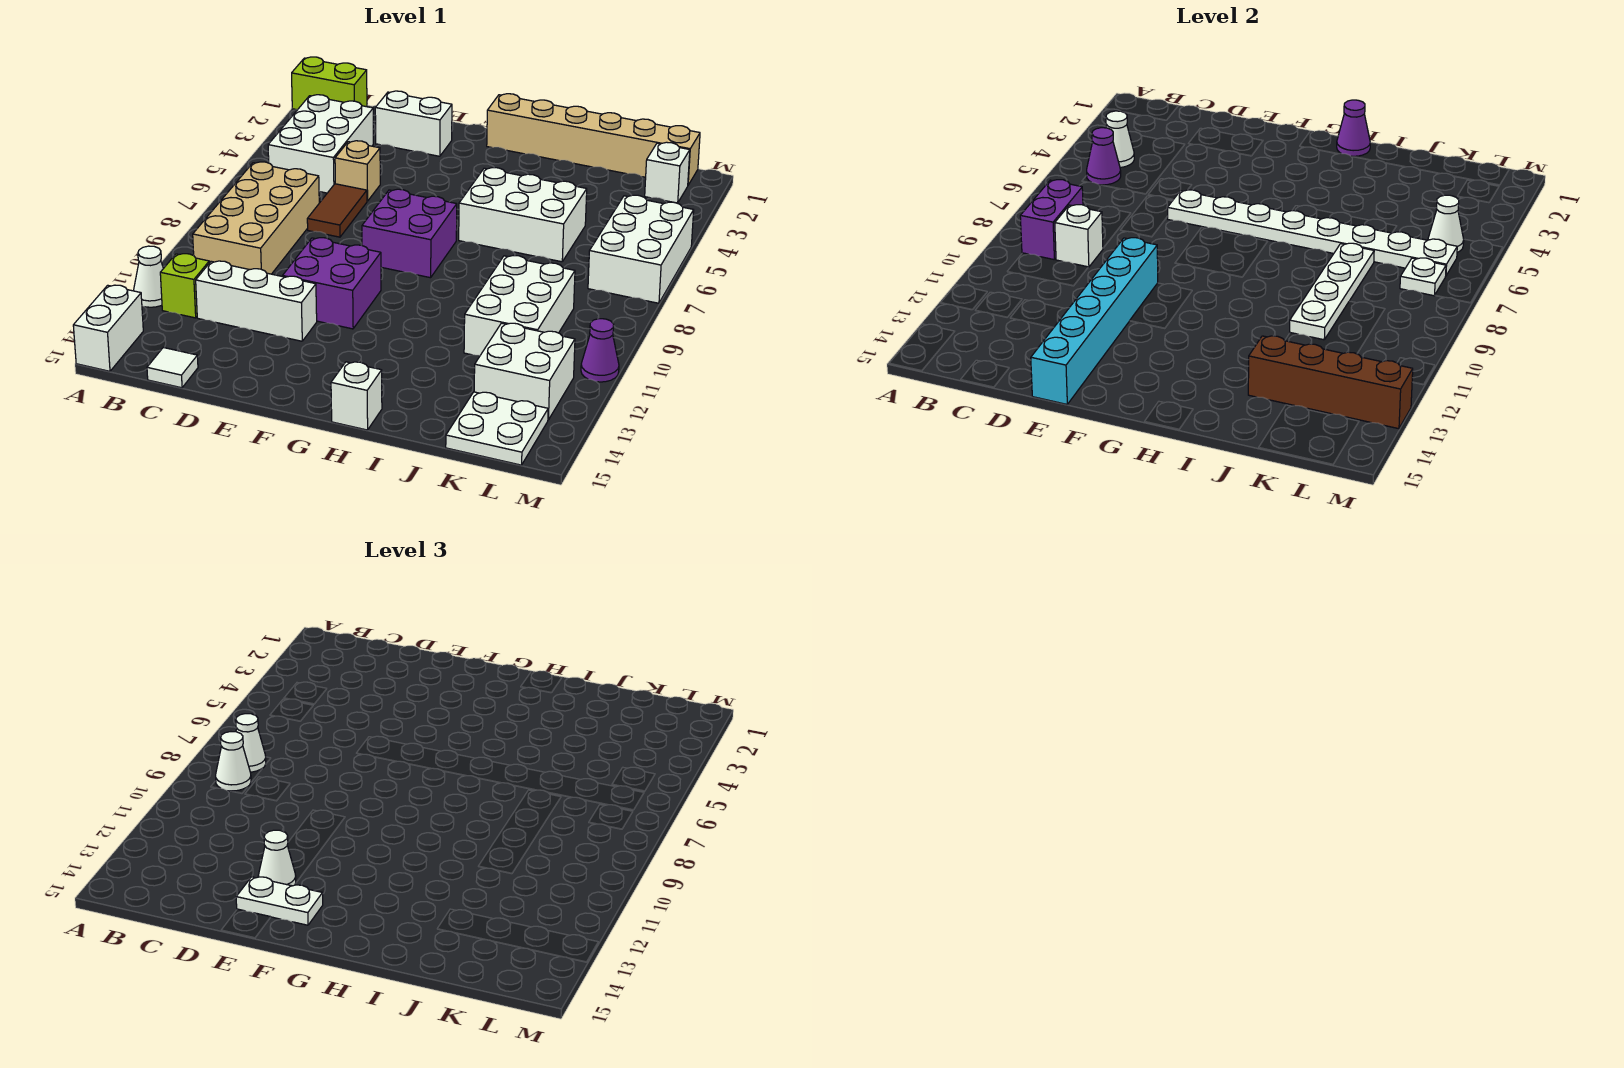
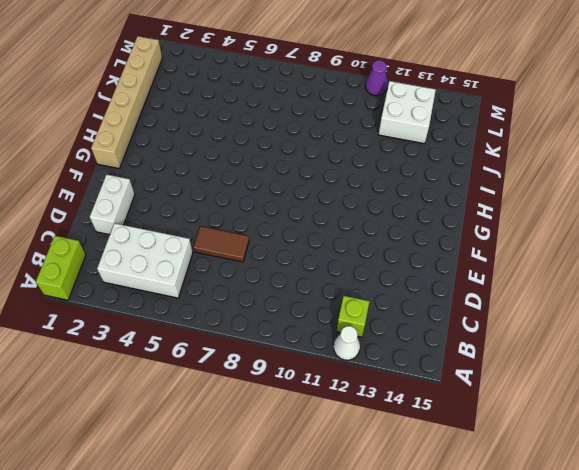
none -> white 1x2 brick [73,285,143,371]
none -> tan 2x4 brick [193,162,319,274]
none -> white 1x3 brick [196,261,317,341]
none -> white 1x1 tile [147,348,198,388]

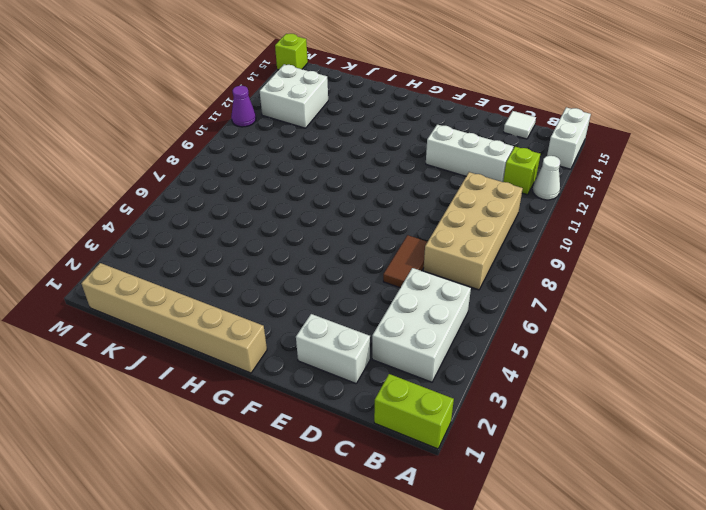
lime 1x1 brick [275,34,308,70] -> none
none -> tan 1x1 brick [335,141,380,201]
none -> purple 2x2 brick [283,238,381,329]
none -> purple 2x2 brick [362,189,457,278]
none -> white 2x3 brick [459,168,587,262]

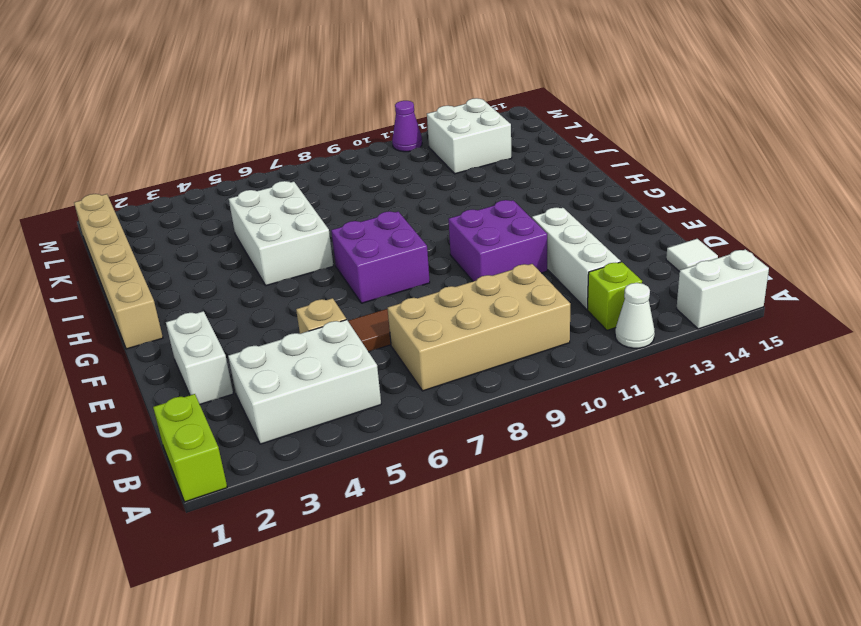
none -> white 1x1 brick [331,362,382,430]
none -> white 2x3 brick [464,256,575,355]
none -> white 2x2 plate [446,392,548,465]
none -> white 1x1 brick [645,142,690,203]

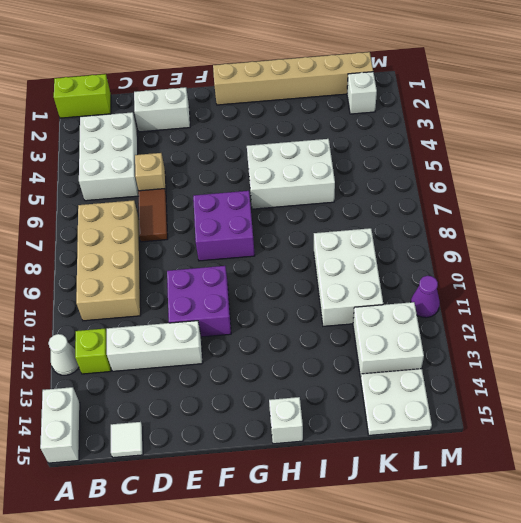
none -> white 2x3 brick [588,195,694,303]
none -> white 1x1 cone [1106,111,1134,168]
none -> purple 1x1 cone [1087,128,1121,185]
none -> purple 1x2 brick [1020,180,1083,259]

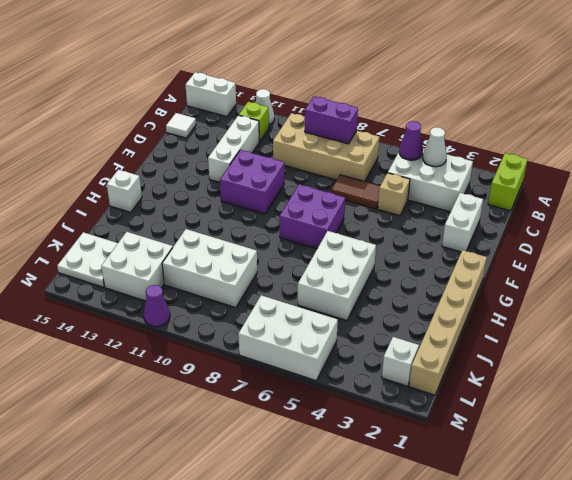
none -> white 1x1 brick [1055,205,1103,267]
none -> white 1x8 plate [1167,190,1457,275]
none -> cyan 1x6 brick [1031,238,1158,404]
none -> purple 1x1 cone [1337,100,1370,156]

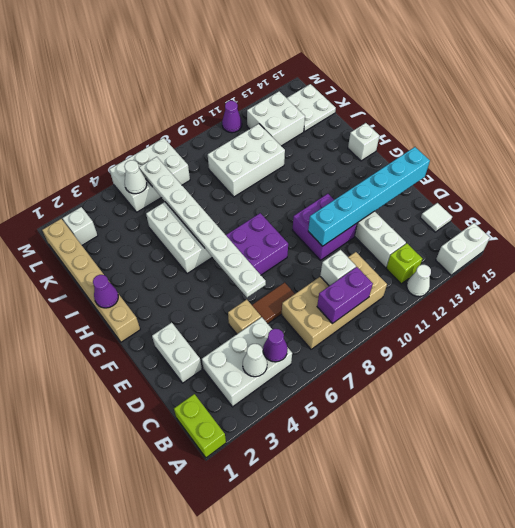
none -> white 1x4 plate [1290,243,1374,340]
none -> brown 1x4 brick [1248,336,1413,429]
none -> white 1x1 plate [1400,258,1446,296]
none -> white 1x1 cone [236,714,266,772]

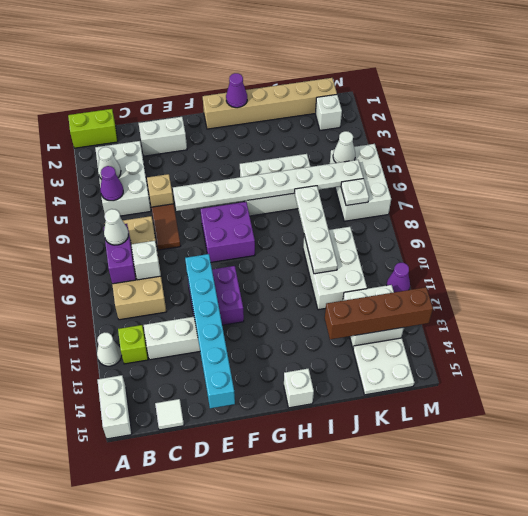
none -> white 1x1 cone [216,732,251,791]
none -> white 1x1 cone [258,830,296,886]
none -> white 1x2 plate [236,877,323,925]

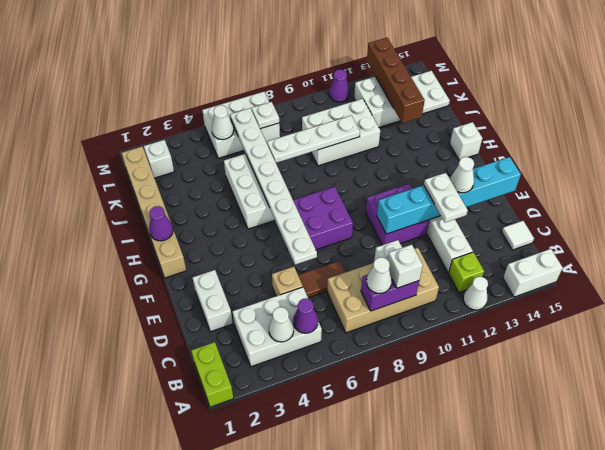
white 1x1 brick [388,245,423,288] -> white 1x1 cone [216,732,251,791]
white 1x2 plate [424,173,468,222] -> white 1x2 plate moved to [236,877,323,925]

